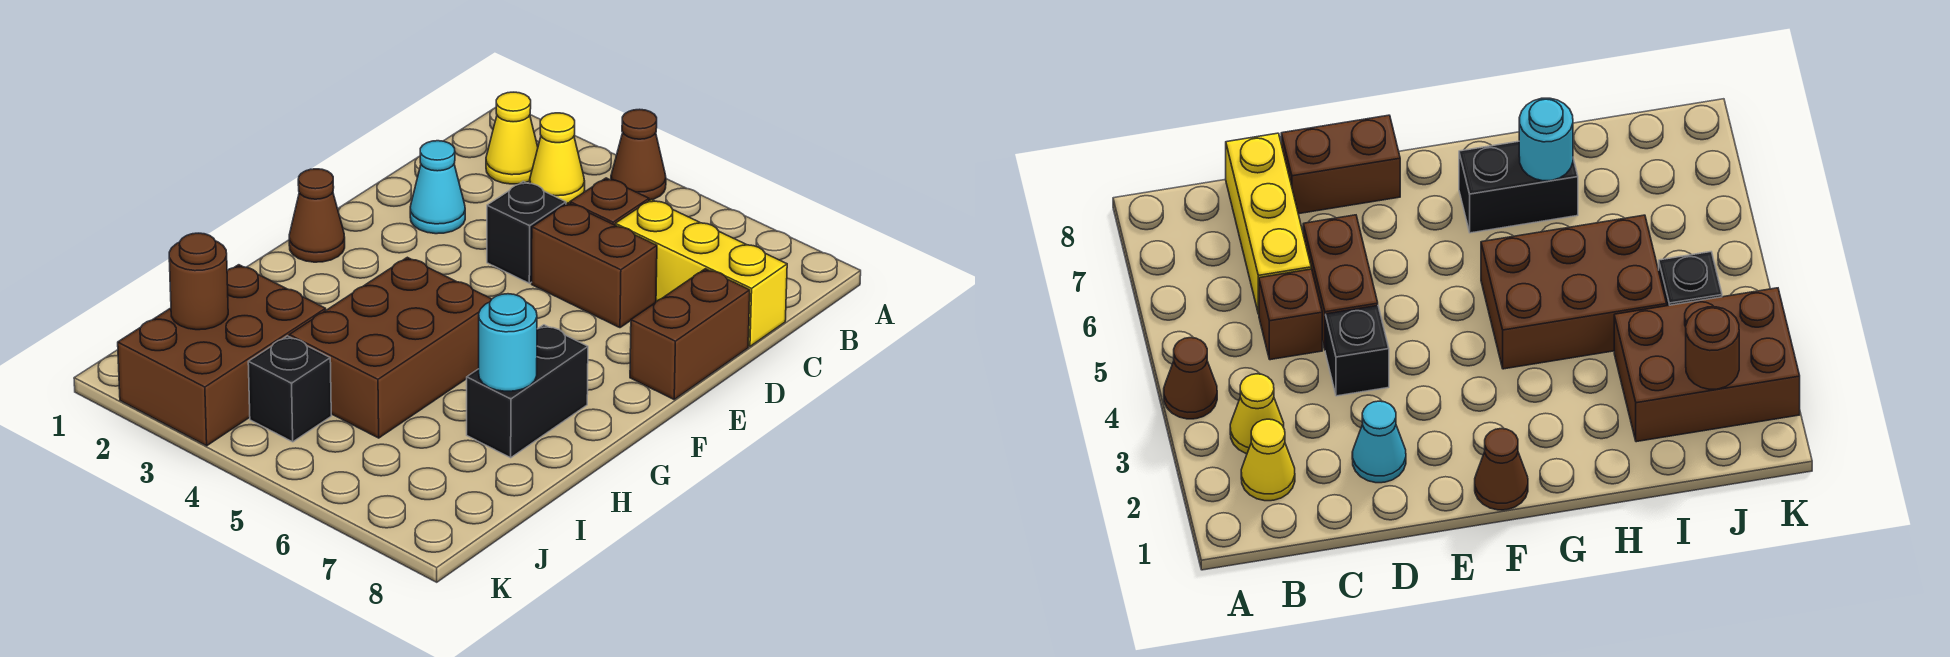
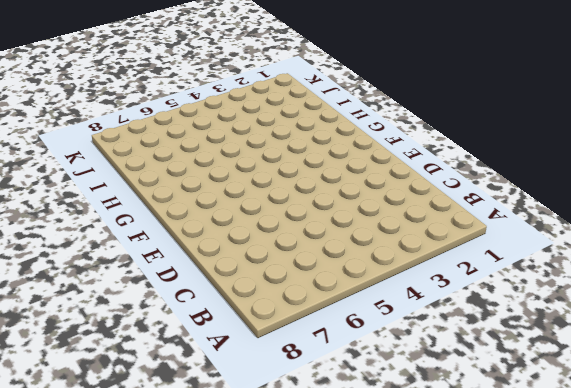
none -> brown 1x1 cone [611,109,666,200]
none -> yellow 1x1 cone [486,92,538,184]
none -> yellow 1x1 cone [530,113,585,204]

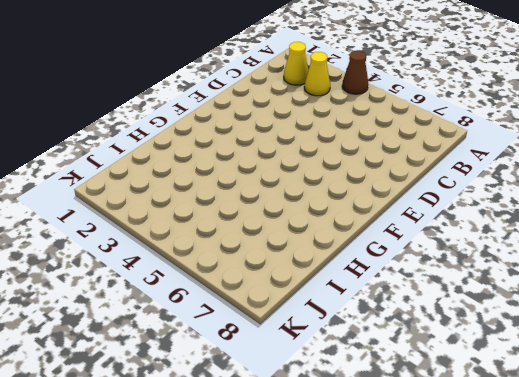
none -> brown 1x1 brick [570,178,649,225]
none -> yellow 1x3 brick [615,199,787,346]
none -> cyan 1x1 cone [410,141,465,234]

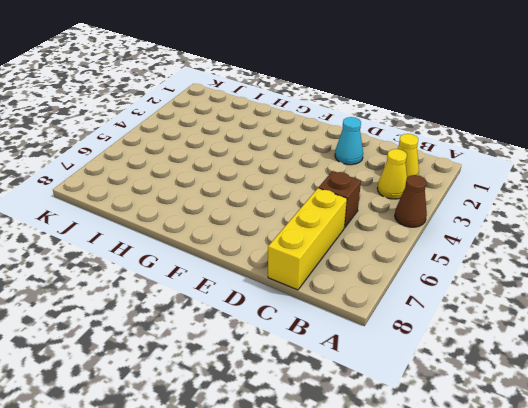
none -> black 1x1 brick [487,181,566,283]
none -> brown 1x2 brick [532,203,657,328]
none -> brown 1x2 brick [630,269,750,399]

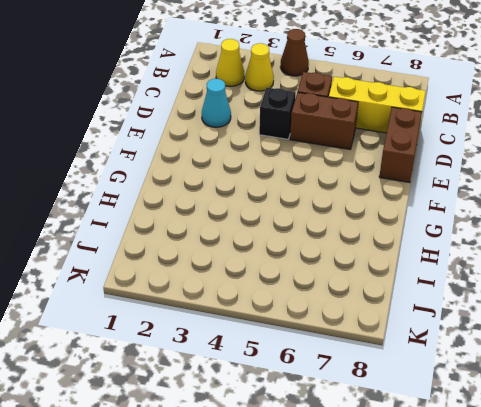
none -> brown 1x1 cone [289,169,345,262]
none -> brown 2x3 brick [289,257,492,438]
none -> black 1x2 brick [467,325,588,458]

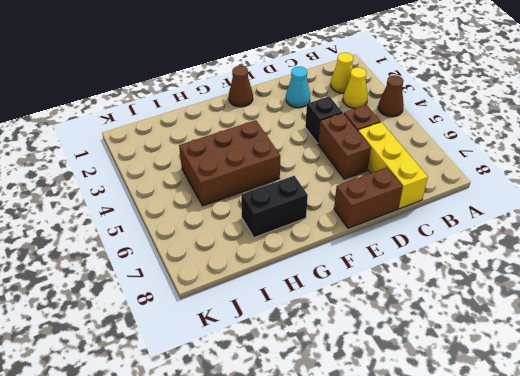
none -> brown 2x3 brick [118,265,326,446]
none -> black 1x1 brick [248,336,331,442]
none -> cyan 1x1 round brick [479,294,537,391]

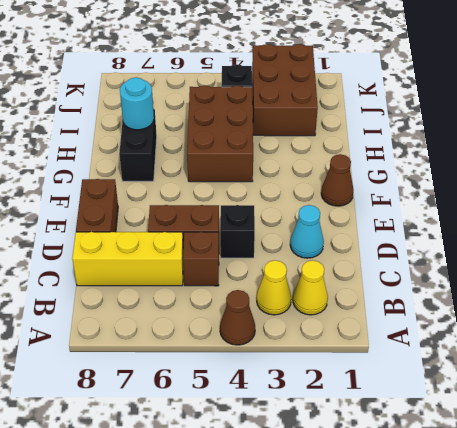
none -> brown 1x1 round brick [169,233,228,330]

